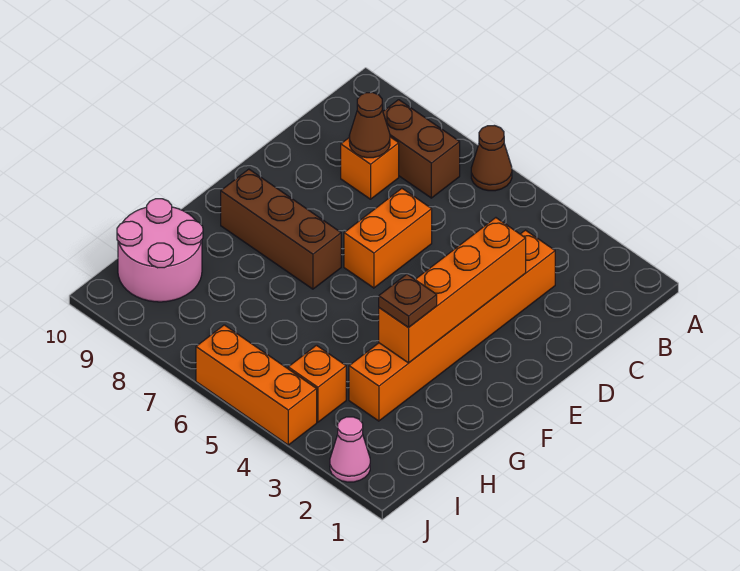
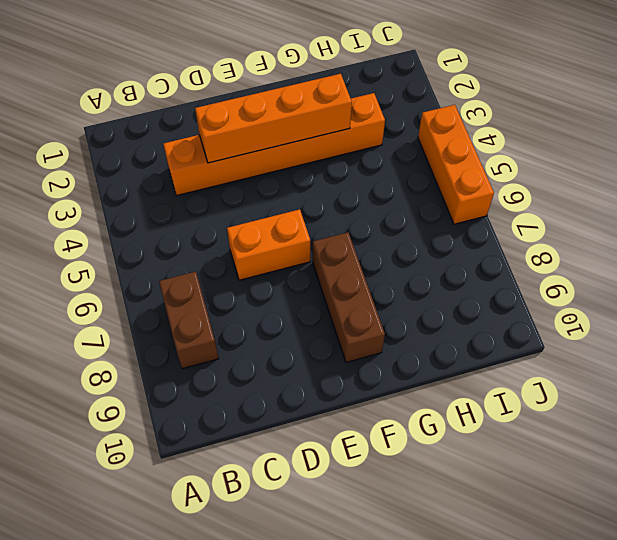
none -> brown 1x1 cone [471,125,512,191]
none -> orange 1x1 brick [341,137,399,199]
none -> pink 2x2 round brick [117,199,203,302]

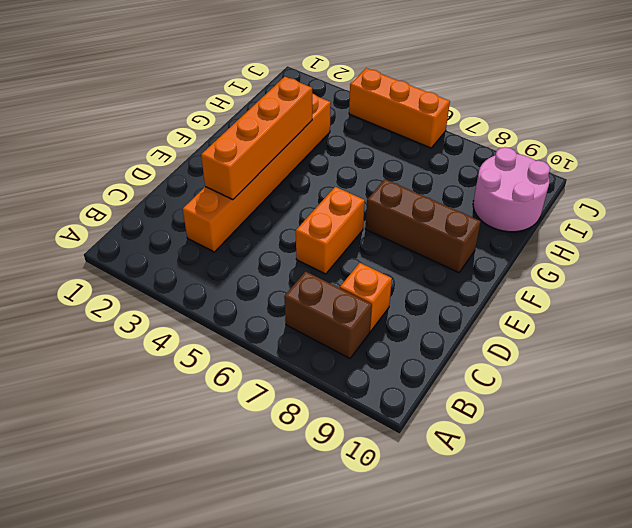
none -> brown 1x1 cone [471,125,512,191]
none -> orange 1x1 brick [288,345,346,422]
none -> pink 1x1 cone [330,417,370,482]

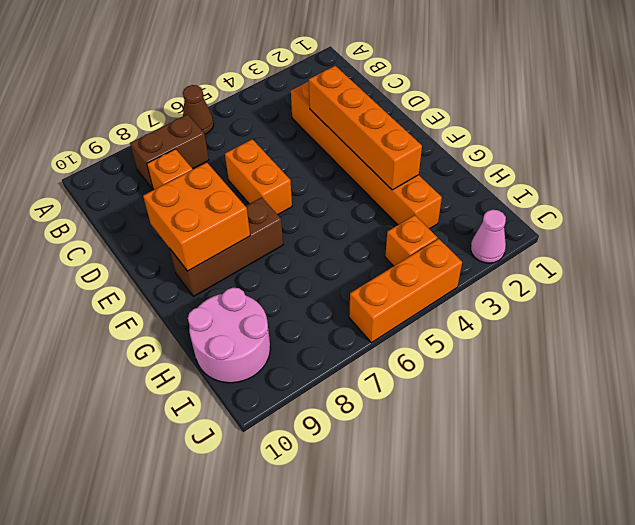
orange 2x2 brick [143,162,250,271] -> none
none -> brown 1x1 cone [349,92,390,158]
none -> brown 1x1 plate [379,274,437,328]

